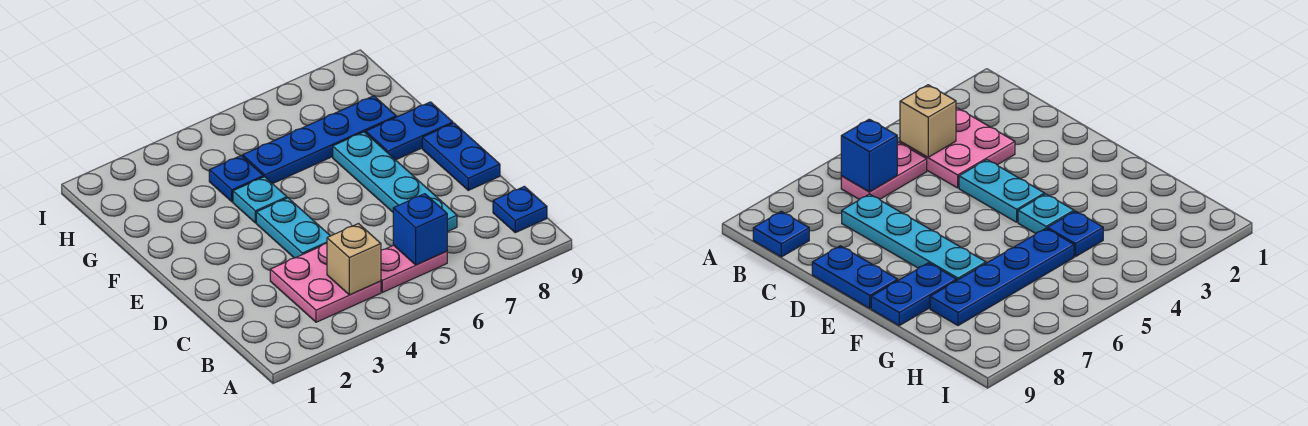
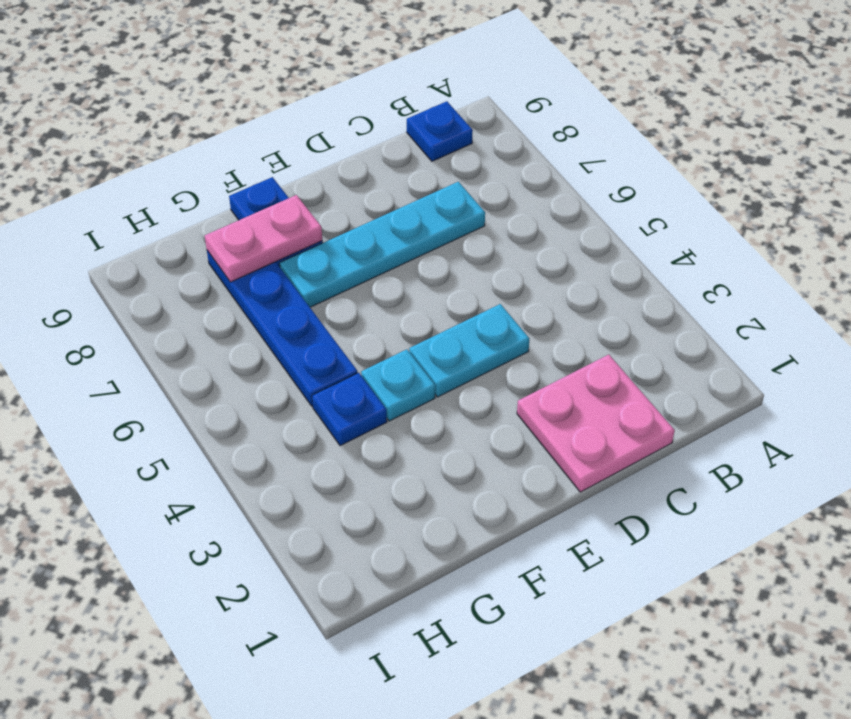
pink 2x2 plate [517,355,675,492] -> pink 2x2 plate moved to [270,243,381,322]
pink 1x2 plate [205,195,322,282] -> pink 1x2 plate turned to [381,245,447,292]
none -> blue 1x2 plate [422,123,500,190]
none -> tan 1x1 brick [327,224,381,295]
none -> blue 1x1 brick [393,194,447,265]

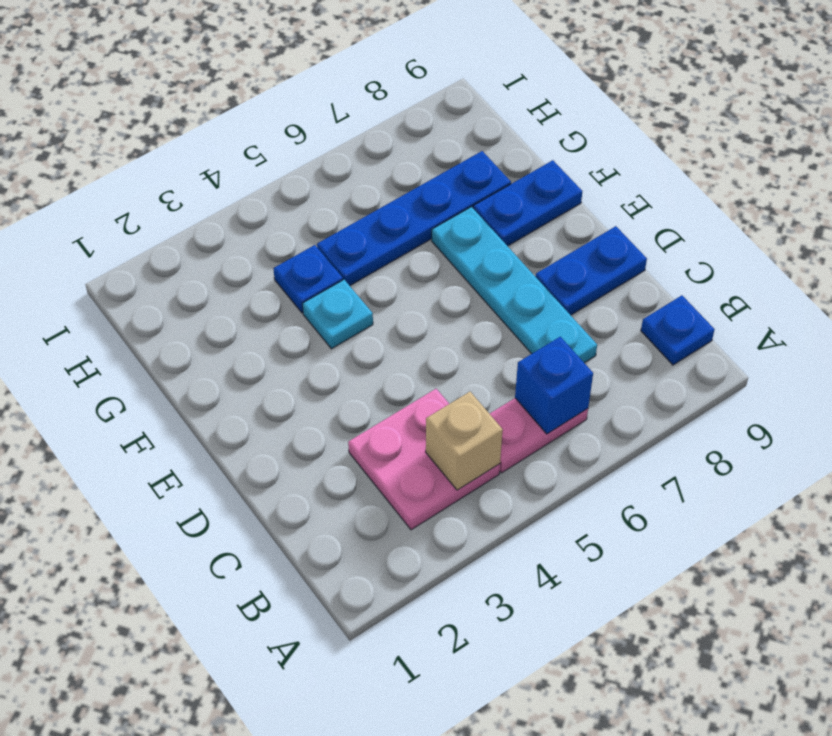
blue 1x2 plate [535,226,647,315] -> blue 1x2 plate turned to [422,123,500,190]
none -> cyan 1x2 plate [256,198,330,258]

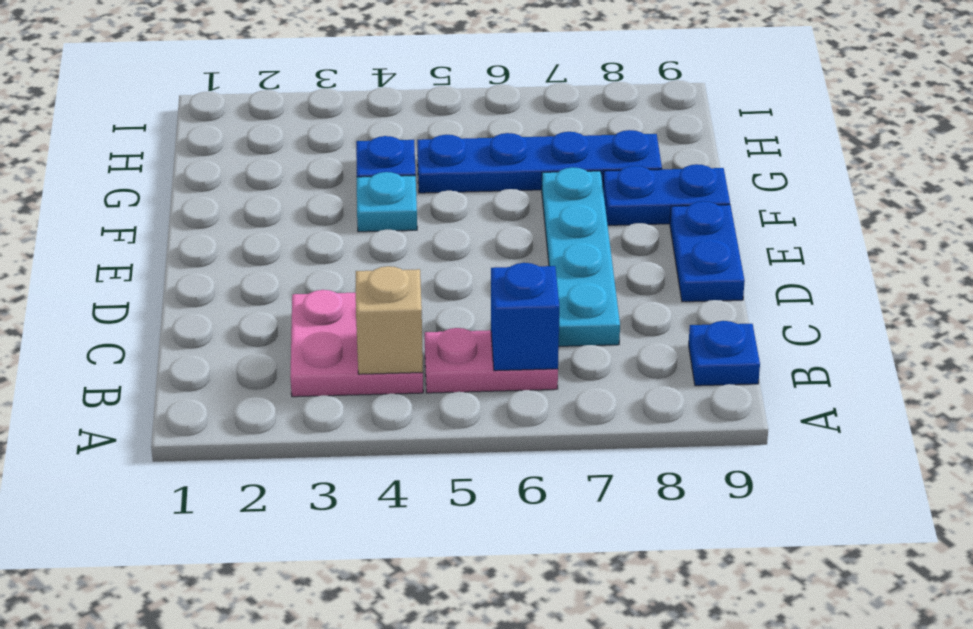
none -> cyan 1x2 plate [256,198,330,258]

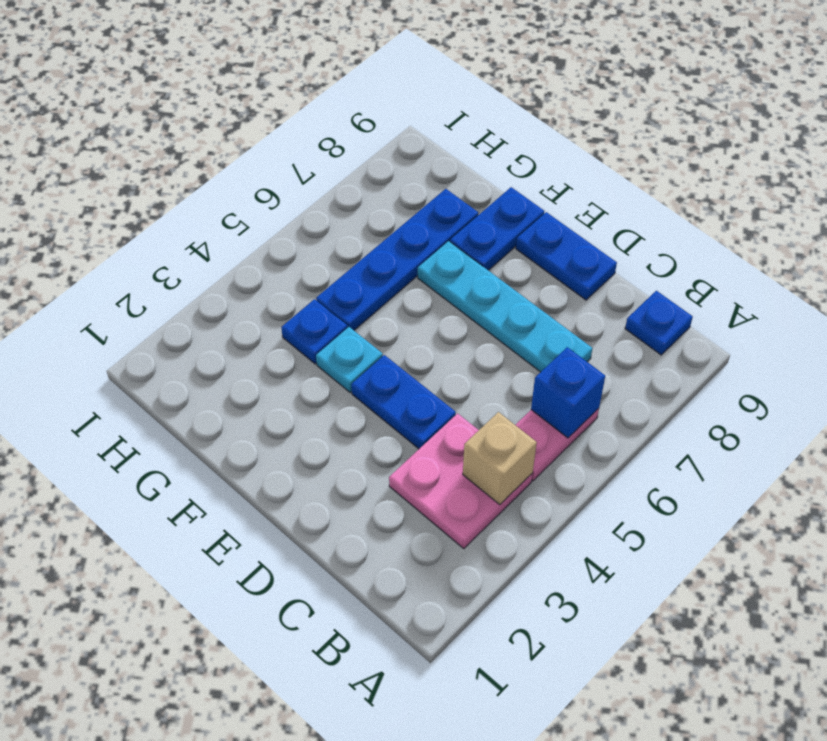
blue 1x2 plate [351,355,456,449] -> cyan 1x2 plate [256,198,330,258]

